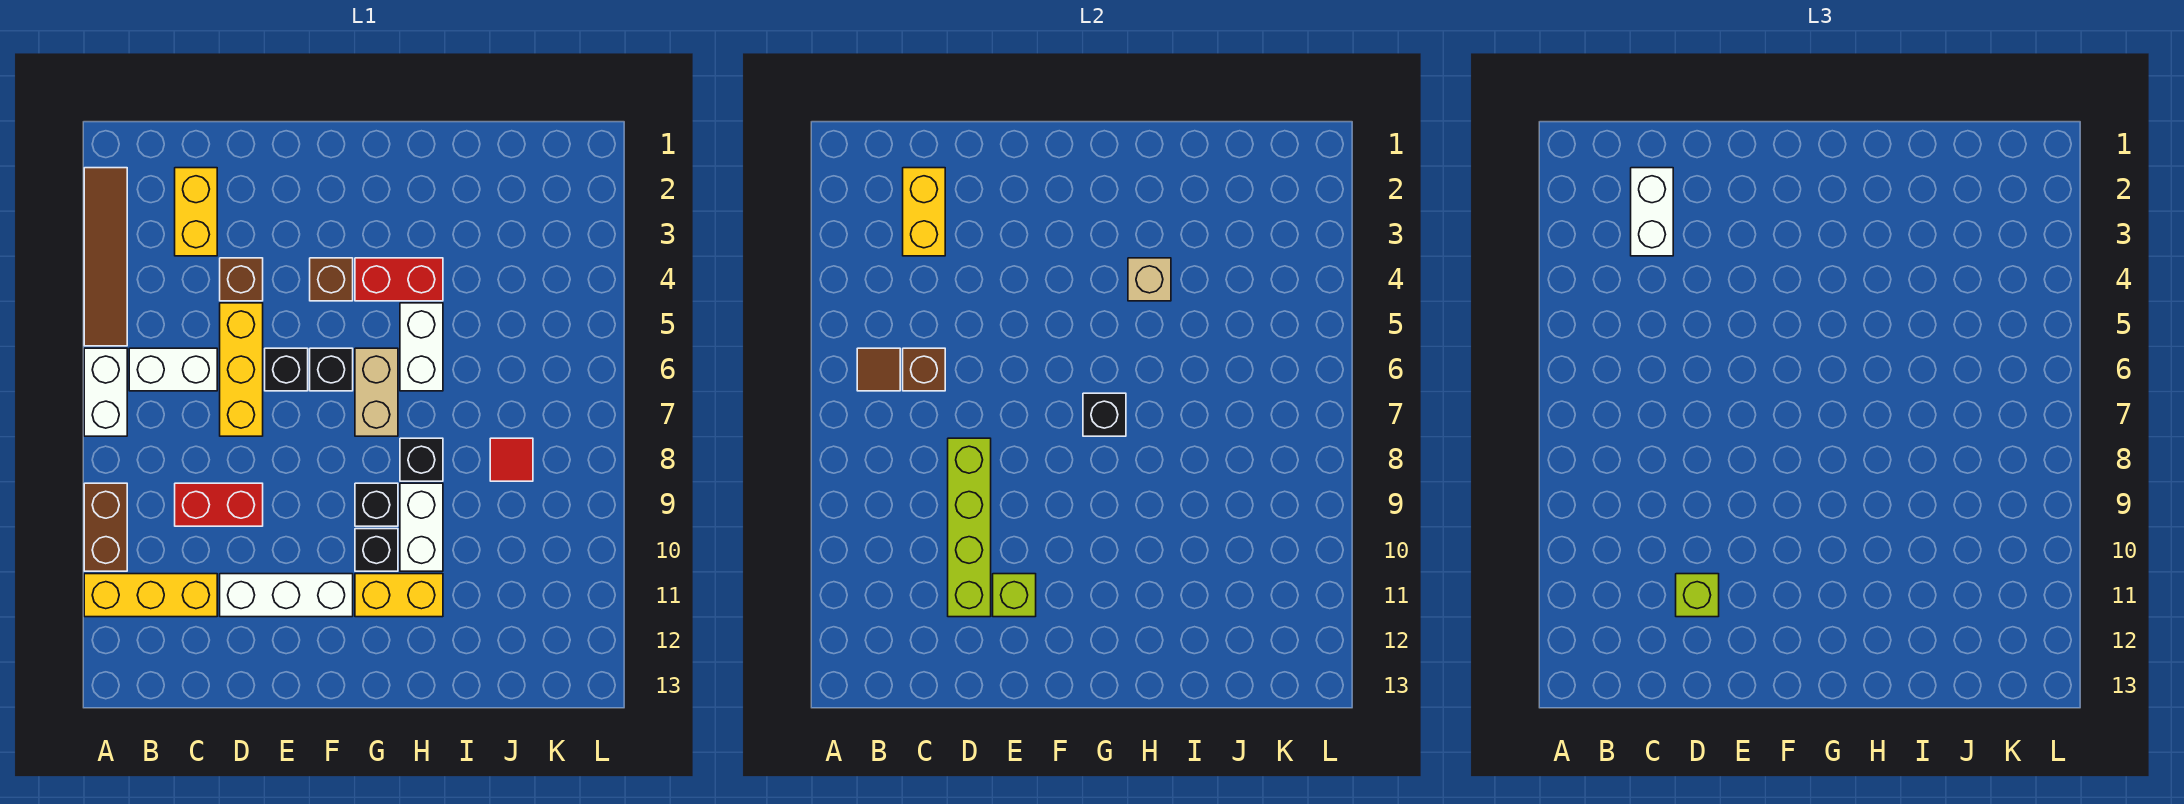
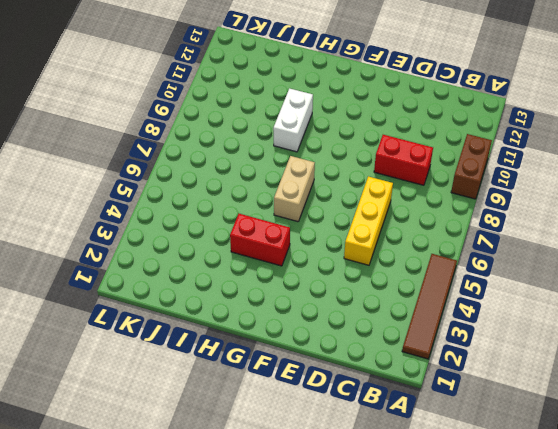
none -> white 1x2 brick [84,348,127,436]
none -> yellow 1x3 brick [84,574,217,617]
none -> white 1x2 brick [129,348,217,391]
none -> yellow 1x2 brick [175,168,217,256]

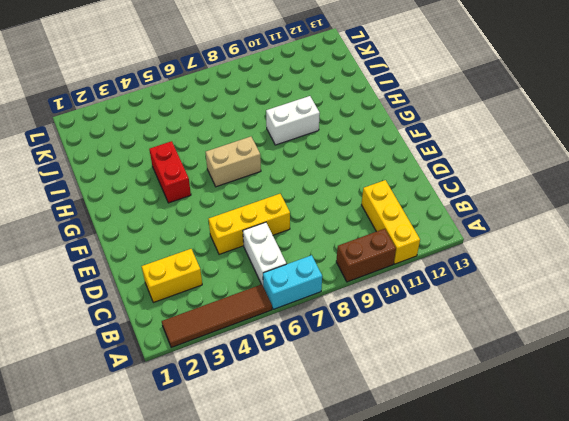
cyan 1x2 brick [263,255,322,309] -> white 1x2 brick [84,348,127,436]
none -> red 1x2 brick [175,483,263,526]
none -> brown 1x1 brick [220,258,263,301]
none -> white 1x3 brick [220,574,353,617]
none -> black 1x1 brick [265,348,308,391]

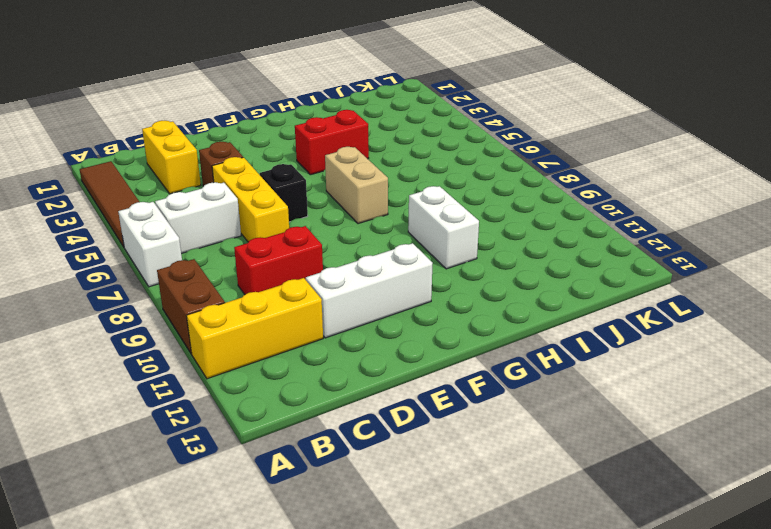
none -> brown 1x1 brick [310,258,353,301]
none -> black 1x1 brick [310,348,353,391]
none -> black 1x1 brick [355,483,398,526]
none -> black 1x1 brick [355,529,398,571]

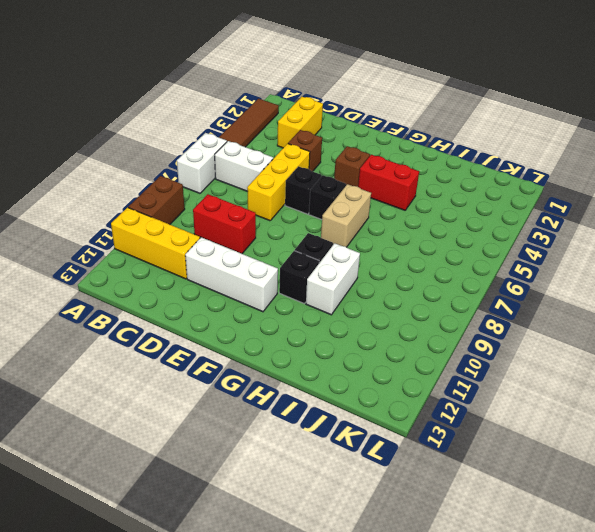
none -> yellow 1x2 brick [355,574,443,617]
none -> white 1x2 brick [400,303,443,391]
none -> black 1x1 brick [400,438,443,481]
none -> red 1x1 tile [490,438,533,481]

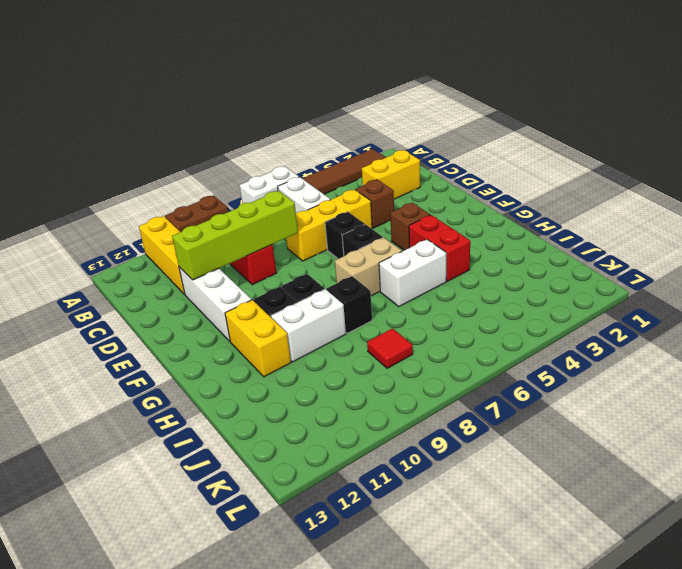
none -> brown 1x1 tile [857,348,900,391]
none -> yellow 1x2 brick [903,168,945,256]
none -> brown 1x1 brick [903,348,945,391]
none -> lime 1x1 brick [993,574,1036,617]

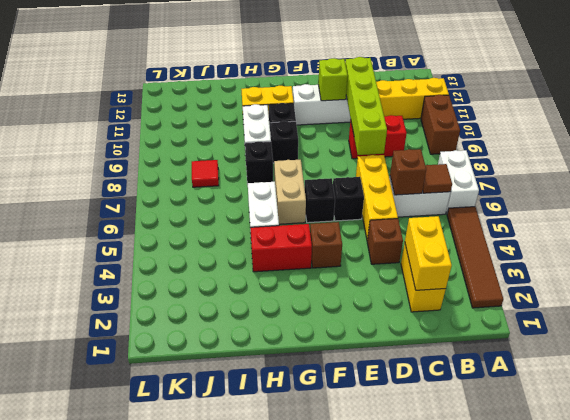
none -> black 1x1 brick [1083,393,1126,436]
none -> tan 1x1 brick [1128,258,1171,301]
none -> white 1x2 brick [1631,168,1673,256]
none -> lime 1x1 brick [1676,574,1719,617]

